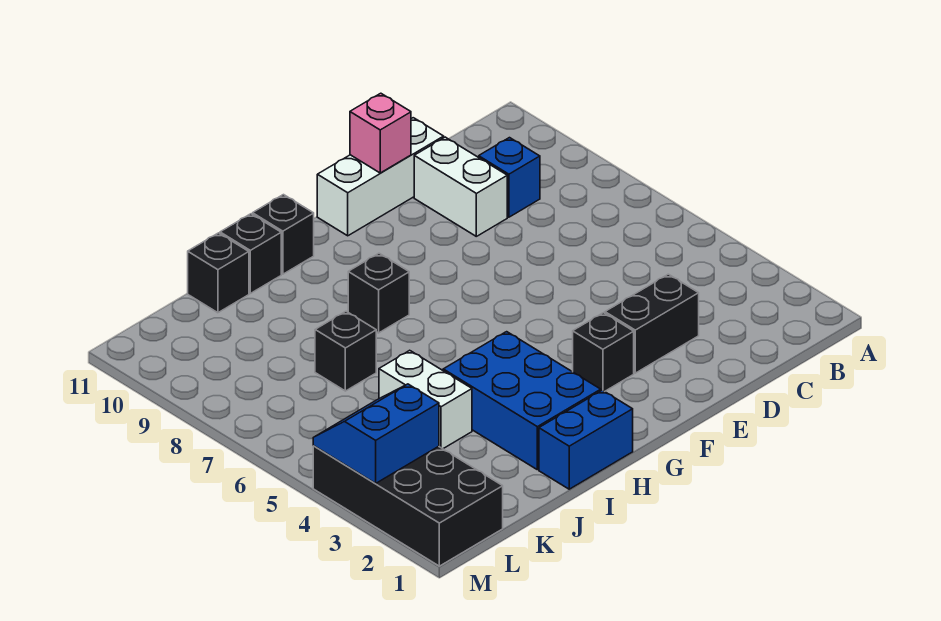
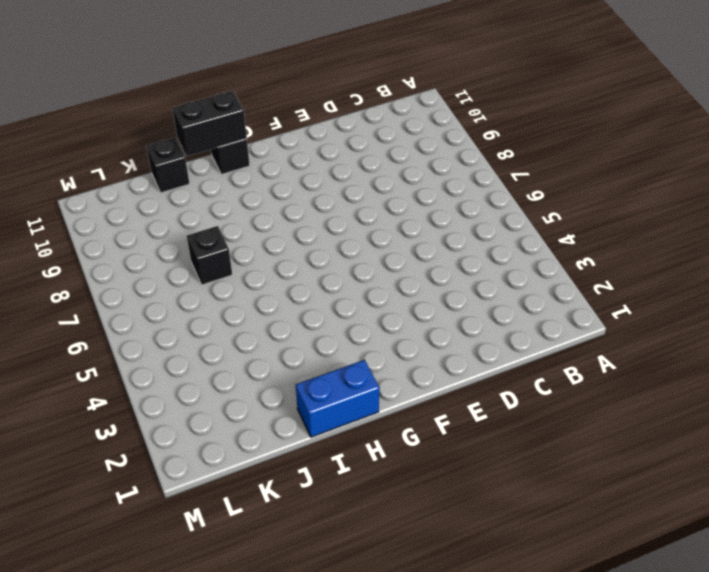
black 1x2 brick [172,91,247,156] -> black 1x2 brick moved to [605,274,699,373]
none -> blue 1x1 brick [479,138,540,217]
none -> white 1x2 brick [414,137,507,236]
none -> white 1x3 brick [317,118,444,236]

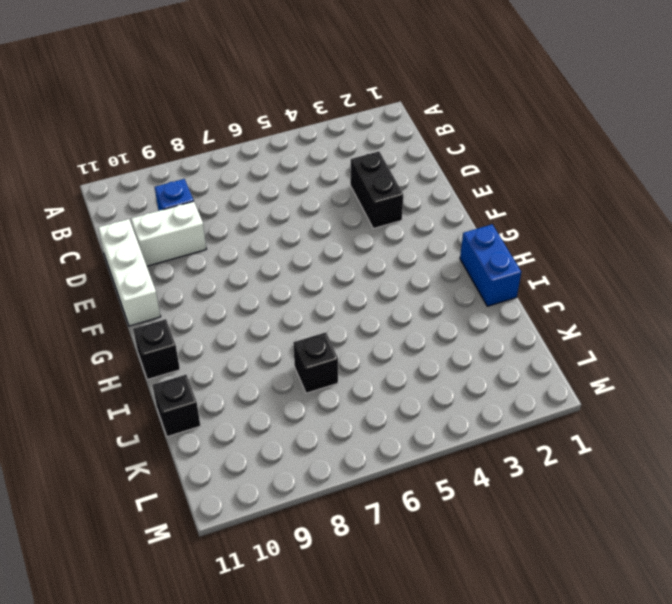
none -> black 1x1 brick [573,313,634,392]
none -> blue 2x3 brick [443,332,601,470]
none -> black 1x1 brick [348,253,409,333]

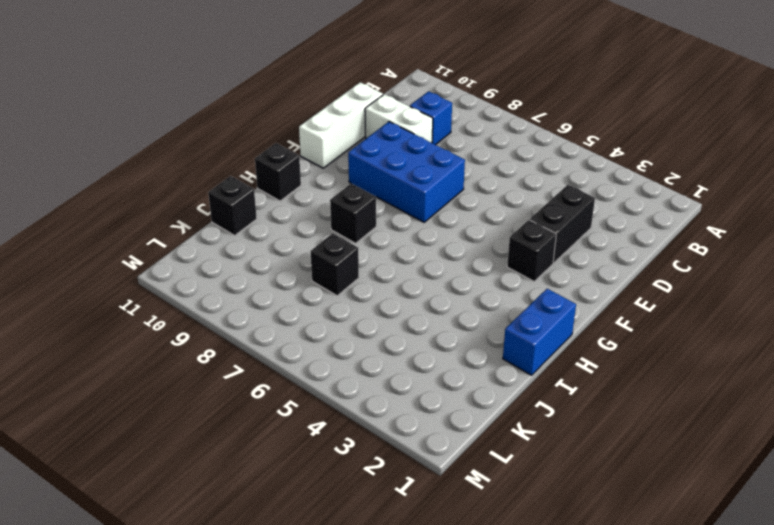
blue 2x3 brick [348,122,465,222] -> blue 2x3 brick moved to [443,332,601,470]
none -> black 1x1 brick [220,214,281,293]
none -> white 1x2 brick [379,350,472,449]
none -> black 2x4 brick [313,446,503,566]

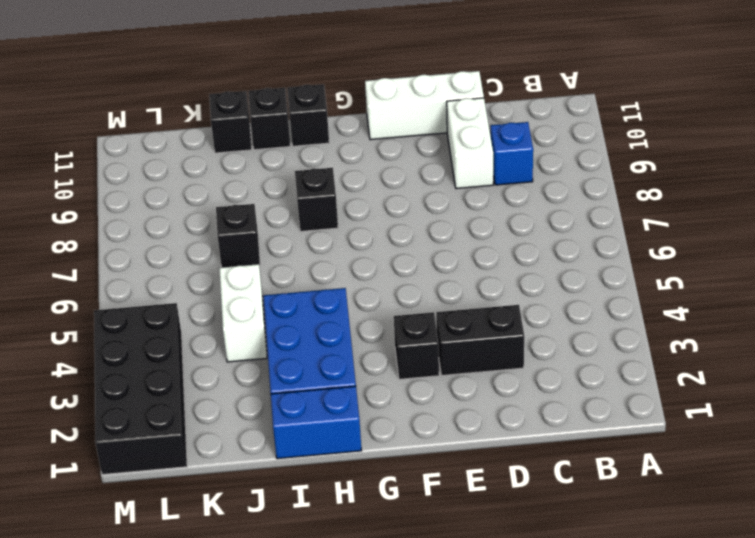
none -> pink 1x1 brick [350,93,411,173]
none -> blue 2x2 slope [313,384,439,484]

